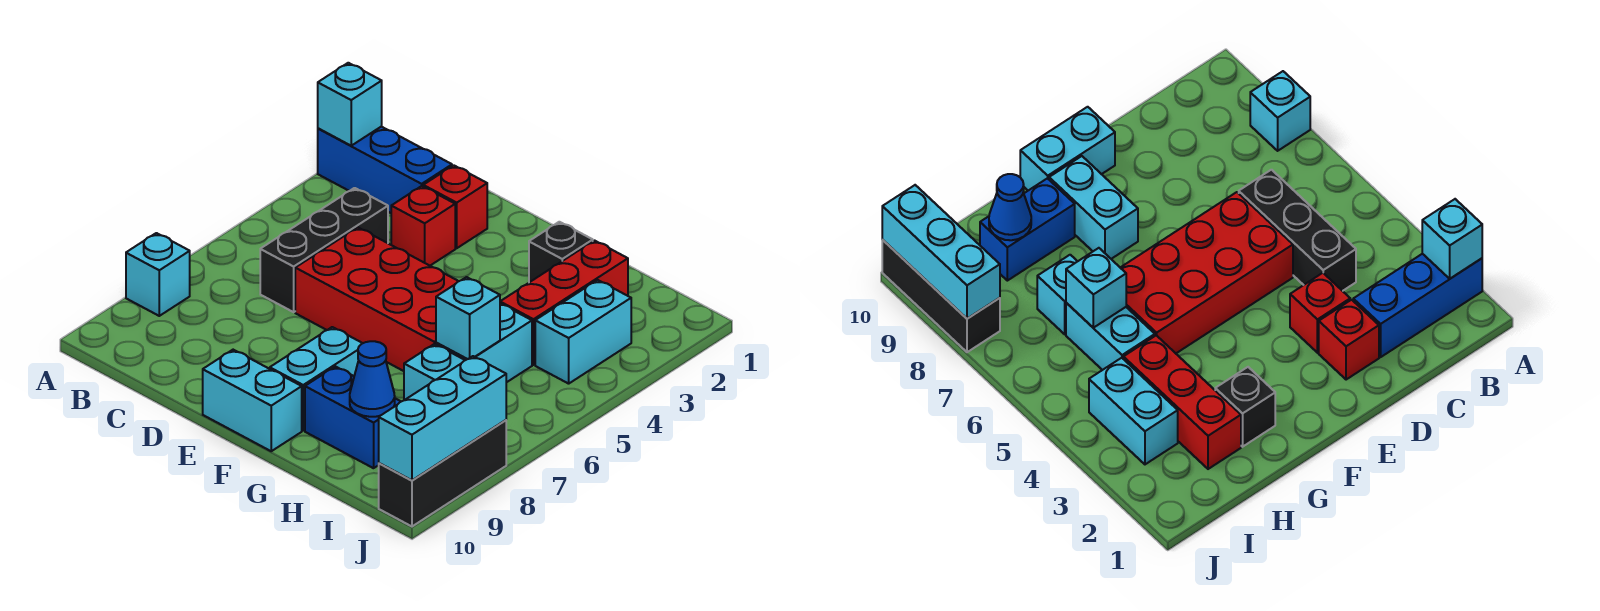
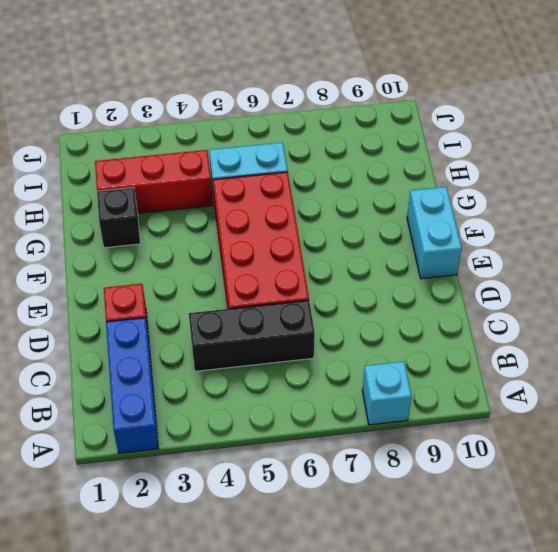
none -> red 1x1 brick [391,186,455,266]
none -> cyan 1x2 brick [270,327,363,430]
none -> blue 1x2 brick [305,367,401,468]

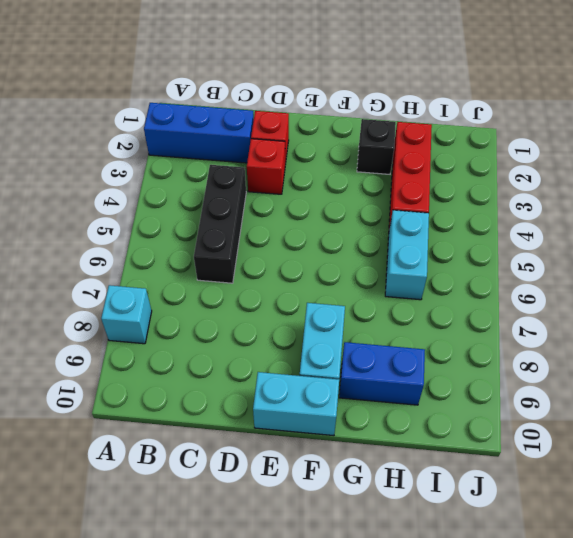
none -> red 2x4 brick [295,227,459,371]
none -> cyan 1x1 brick [404,344,465,400]
none -> cyan 1x2 brick [535,280,631,384]

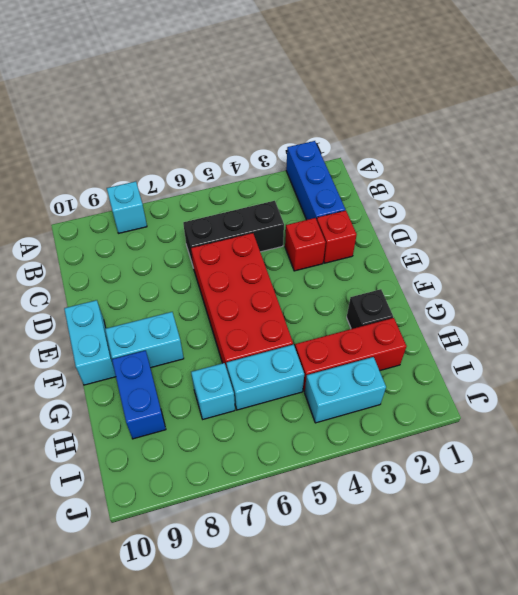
none -> black 1x3 brick [379,420,506,526]
none -> cyan 1x1 brick [318,63,382,146]
none -> cyan 1x1 brick [436,277,500,359]

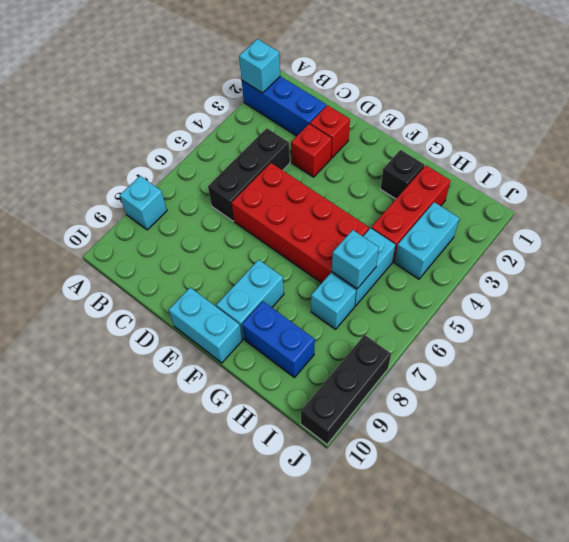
none -> blue 1x1 cone [350,341,395,417]
none -> cyan 1x3 brick [379,356,506,480]

